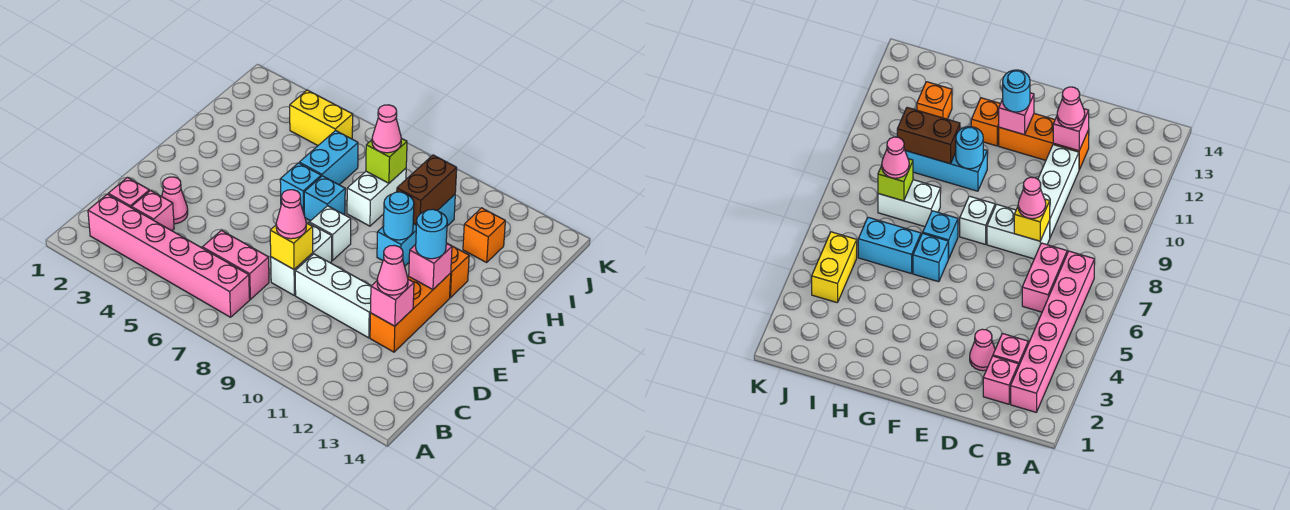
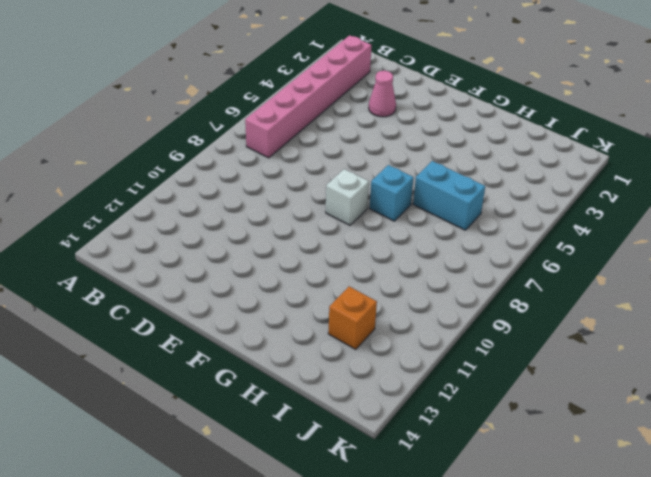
none -> pink 1x1 brick [108,177,149,208]
none -> pink 1x1 brick [132,190,174,231]
none -> pink 1x2 brick [202,230,269,299]

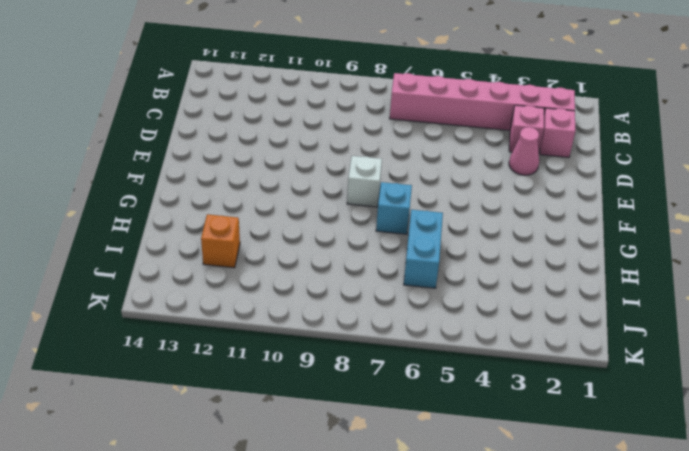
none -> pink 1x2 brick [202,230,269,299]
none -> white 1x2 brick [271,223,332,295]
none -> white 1x3 brick [295,254,371,338]

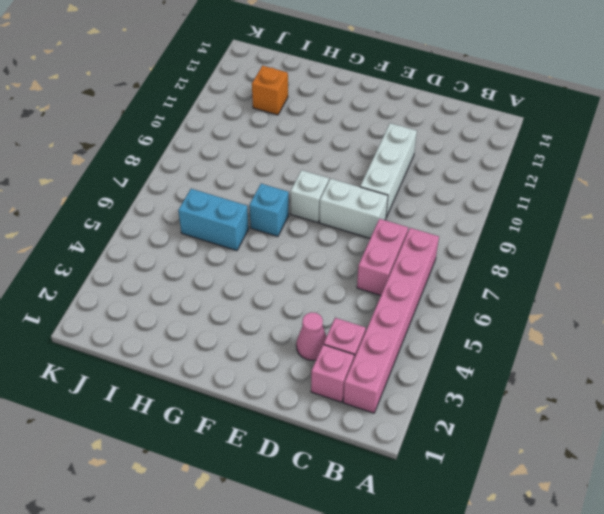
none -> orange 1x3 brick [370,273,451,352]
none -> cyan 1x1 brick [280,163,321,216]
none -> cyan 1x3 brick [377,195,455,266]

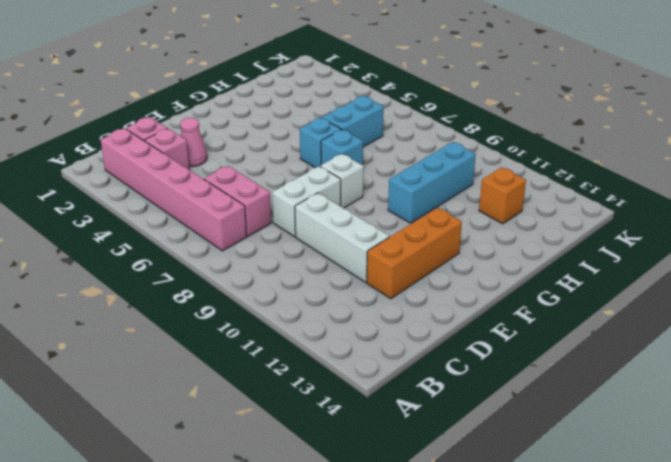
none -> orange 1x1 brick [447,243,469,298]
none -> white 1x2 brick [347,168,406,226]
none -> yellow 1x2 brick [290,90,353,145]

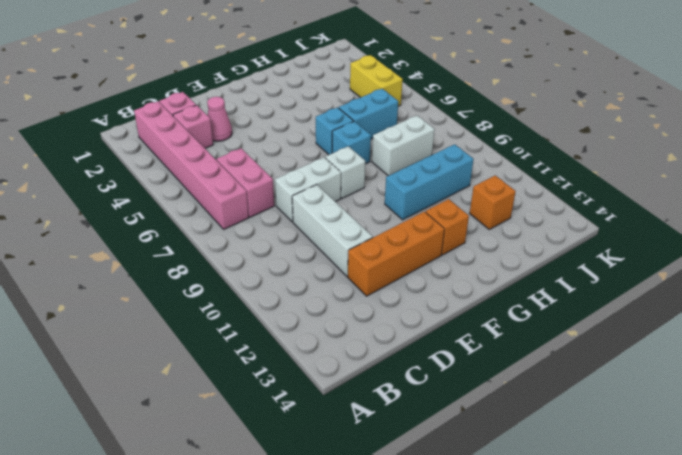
none -> yellow 1x1 brick [270,223,313,269]
none -> pink 1x1 brick [371,279,414,326]
none -> pink 1x1 brick [409,243,452,289]

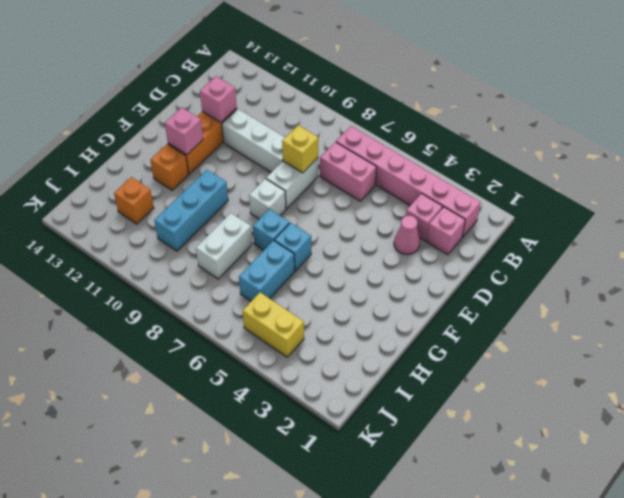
none -> cyan 1x1 round brick [383,192,414,240]
none -> brown 1x2 brick [397,155,457,225]
none -> lime 1x1 brick [366,138,407,183]

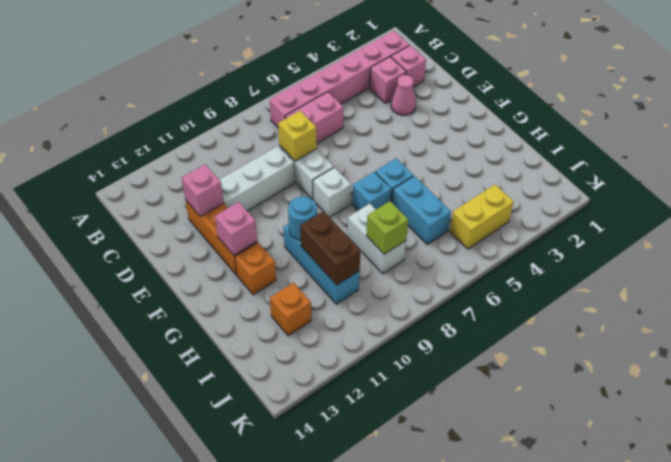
none -> pink 1x1 cone [276,190,306,239]
none -> pink 1x1 cone [377,245,408,295]
none -> cyan 1x1 round brick [416,209,447,259]

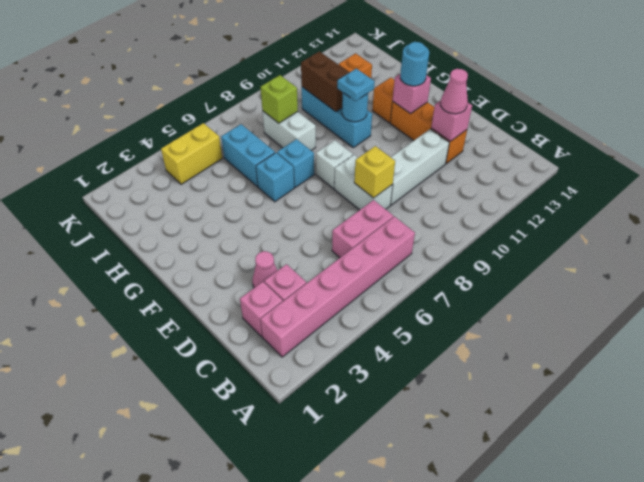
cyan 1x1 plate [337,69,375,101] -> none
none -> pink 1x1 cone [276,190,306,239]
none -> pink 1x1 cone [372,105,401,153]

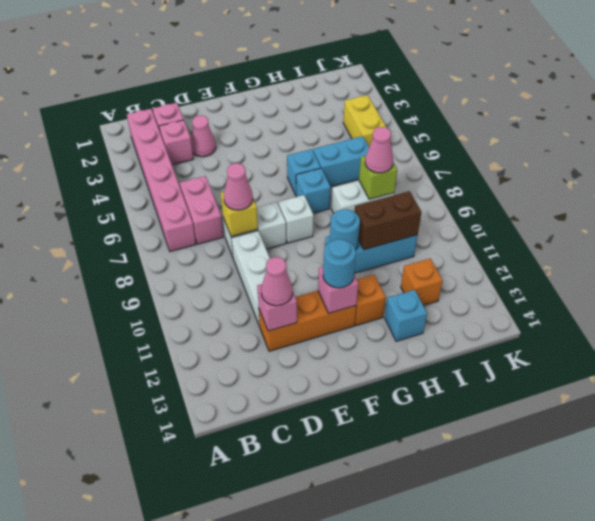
cyan 1x1 brick [385,290,427,341] -> none

